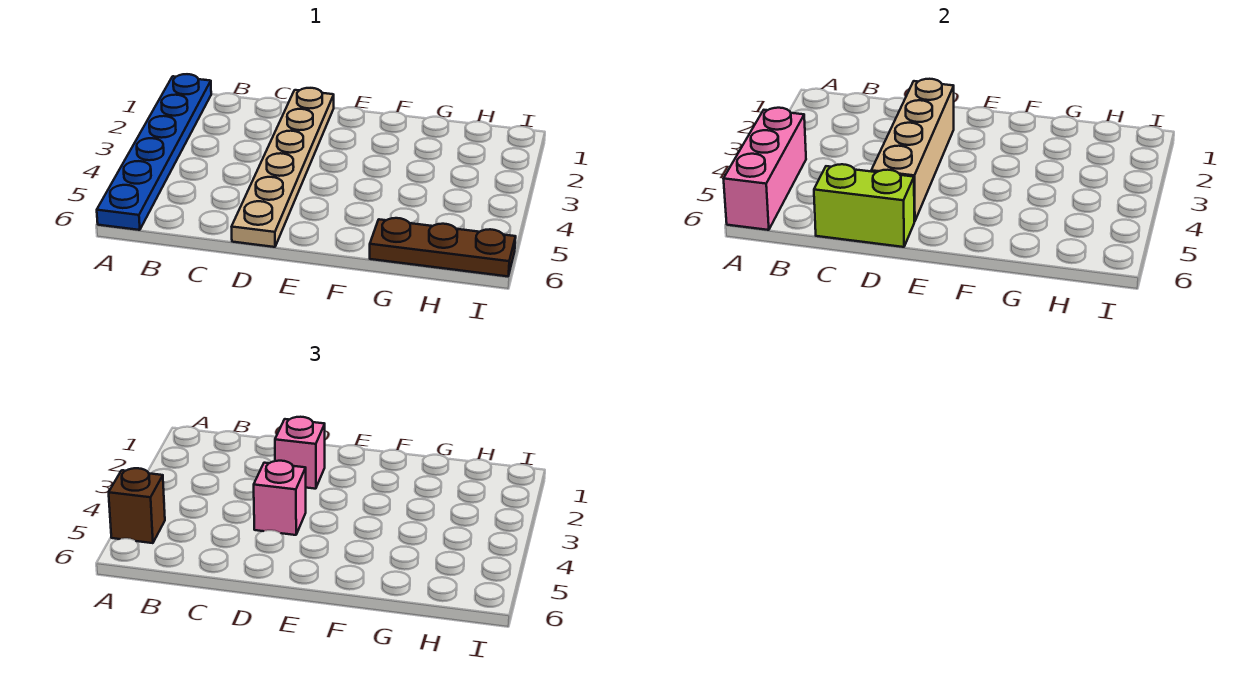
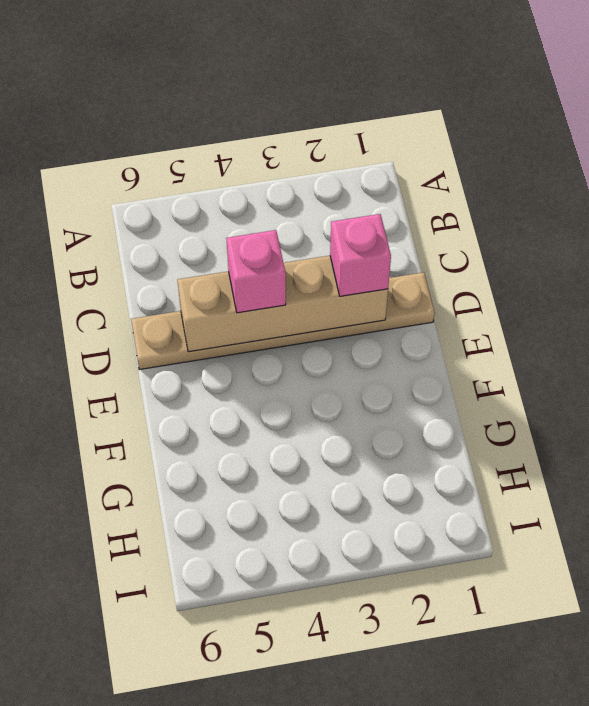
none -> blue 1x6 plate [97,74,211,230]
none -> brown 1x3 plate [370,218,516,276]

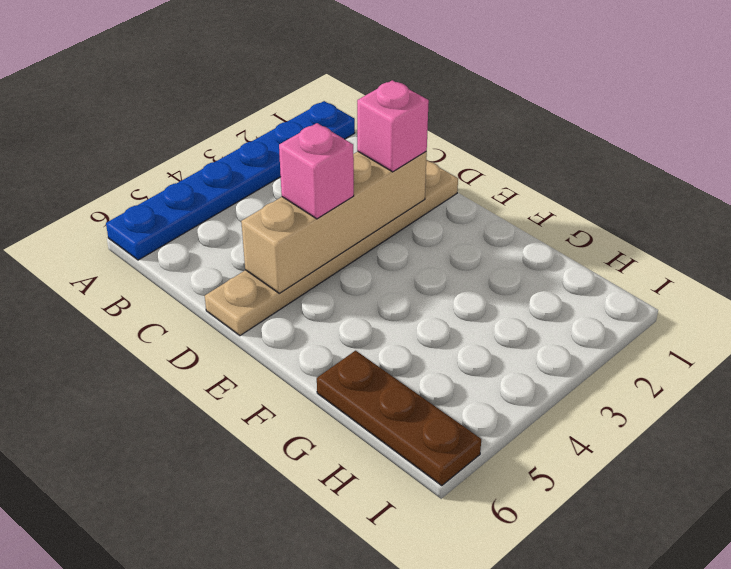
none -> pink 1x3 brick [723,108,806,230]
none -> lime 1x2 brick [814,164,914,247]

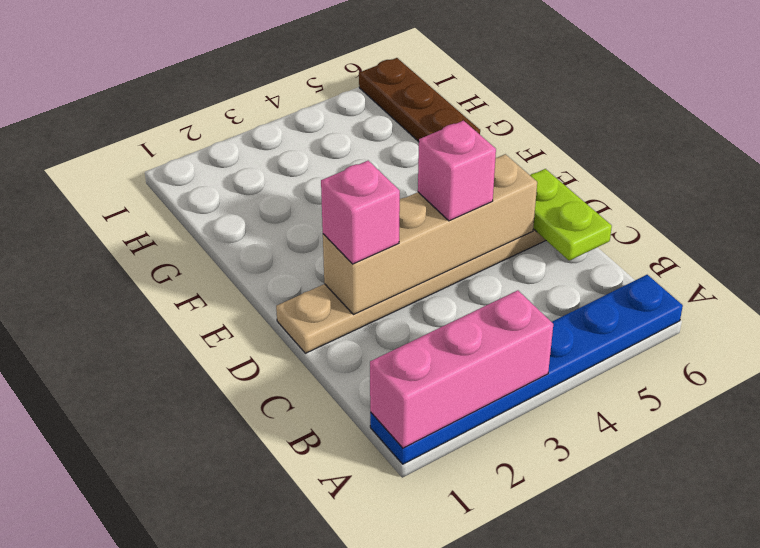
pink 1x3 brick [370,290,553,448] -> pink 1x3 brick moved to [723,108,806,230]
lime 1x2 plate [530,169,612,261] -> lime 1x2 brick [814,164,914,247]
none -> brown 1x1 brick [109,468,165,543]

